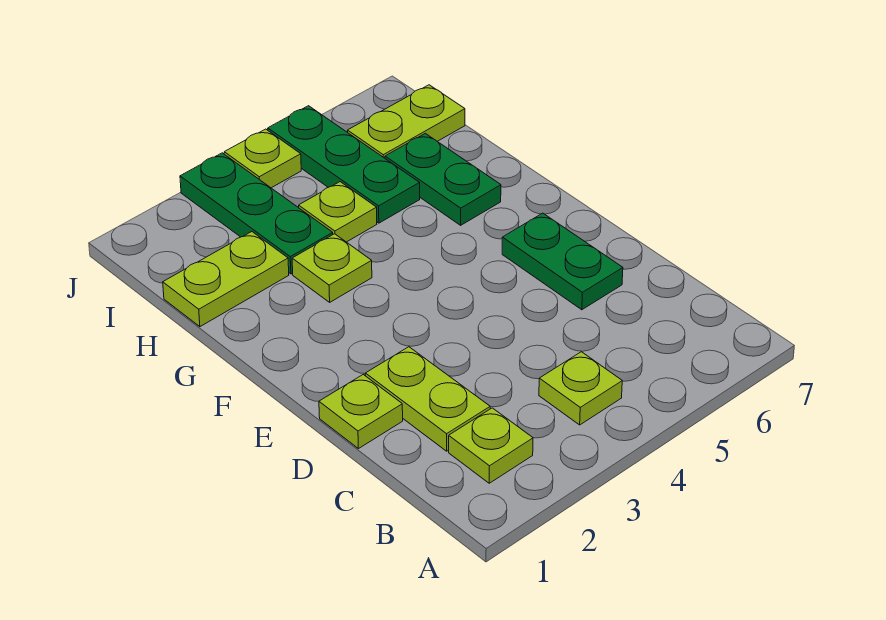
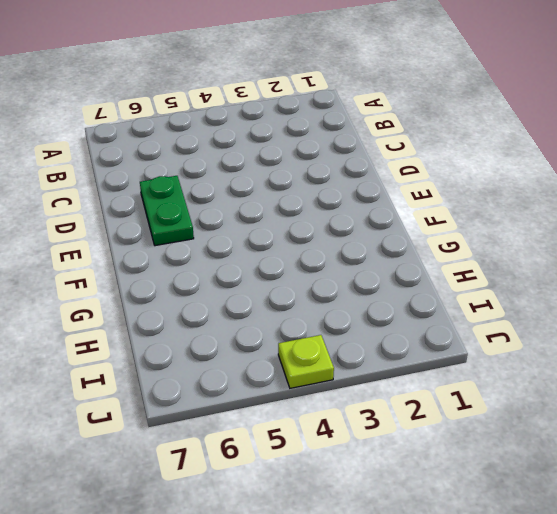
none -> lime 1x1 plate [449,408,533,483]
none -> lime 1x1 plate [539,352,622,425]
none -> lime 1x2 plate [365,347,490,451]

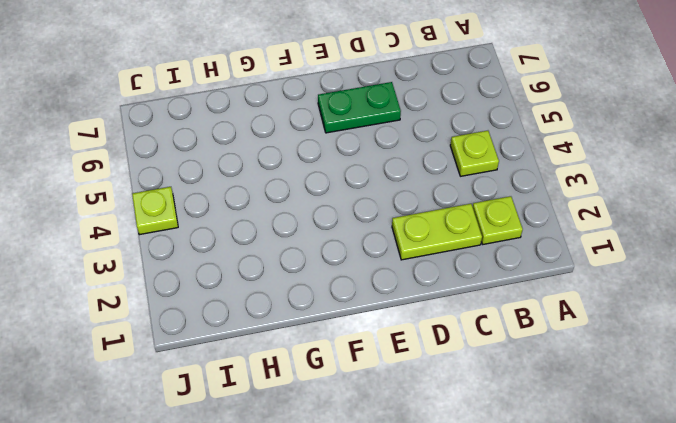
none -> lime 1x1 plate [319,375,403,449]
none -> lime 1x1 plate [292,234,372,302]
none -> green 1x2 plate [385,133,501,225]

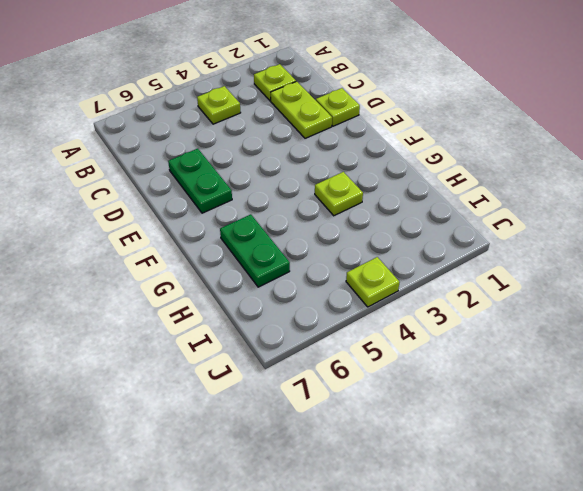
none -> lime 1x2 plate [163,232,289,327]
none -> green 1x3 plate [180,153,333,274]
none -> lime 1x1 plate [298,182,377,242]

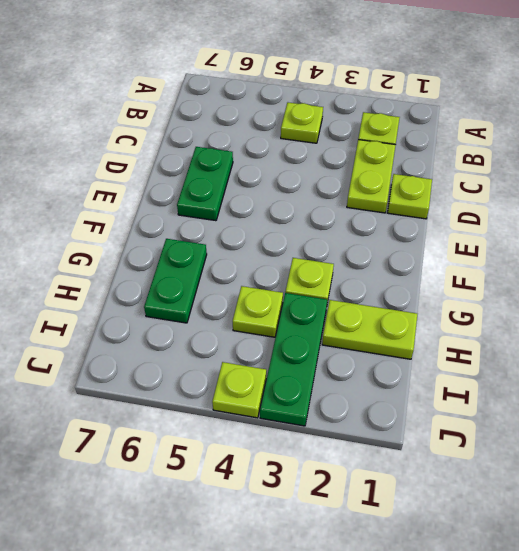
none -> green 1x3 plate [268,106,420,223]
none -> lime 1x2 plate [348,85,465,158]

